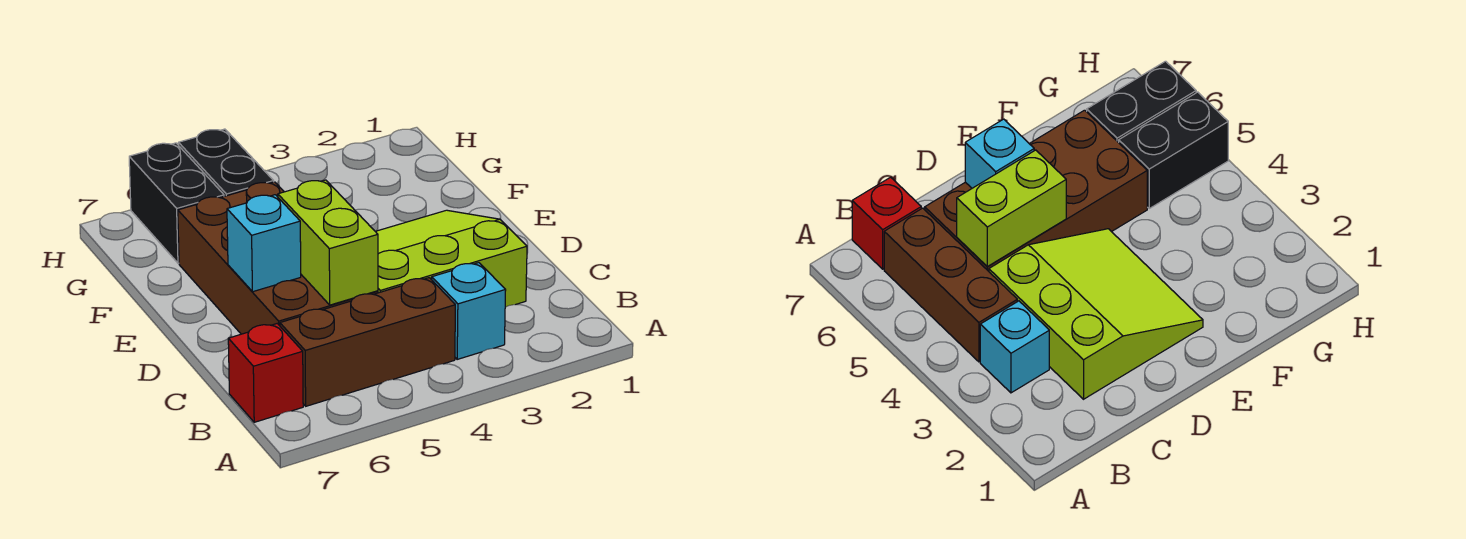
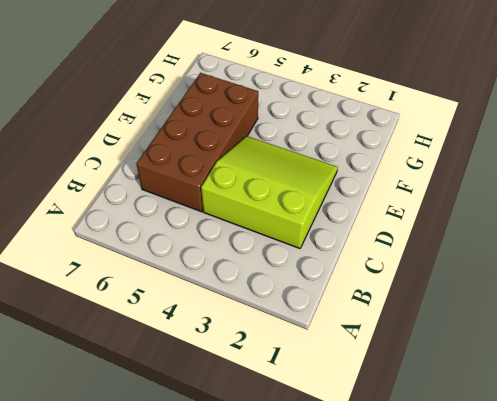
none -> cyan 1x1 brick [432,263,506,359]
none -> brown 1x3 brick [280,278,455,406]

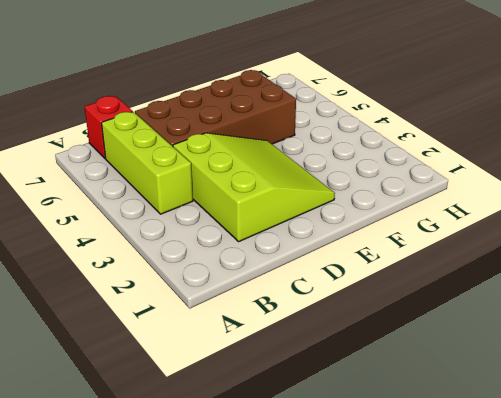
lime 1x3 brick [102,112,193,214] -> brown 1x3 brick [280,278,455,406]
none -> cyan 1x1 brick [432,263,506,359]
none -> black 1x2 brick [178,129,274,196]

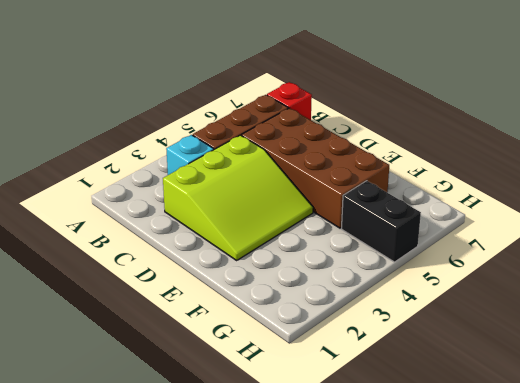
none -> black 1x2 brick [129,143,224,263]
none -> lime 1x2 brick [278,180,378,305]

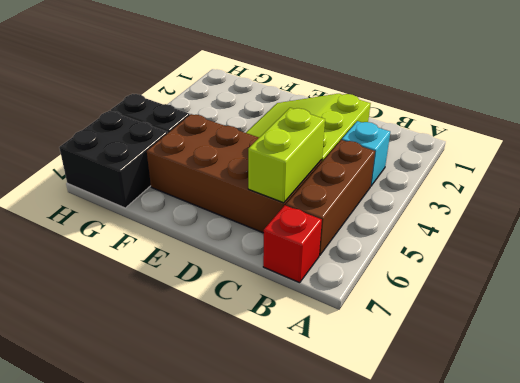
lime 1x2 brick [248,108,325,203] -> lime 1x2 brick turned to [278,180,378,305]
black 2x2 brick [59,111,168,208] -> black 1x2 brick [129,143,224,263]
none -> cyan 1x1 brick [227,195,301,292]

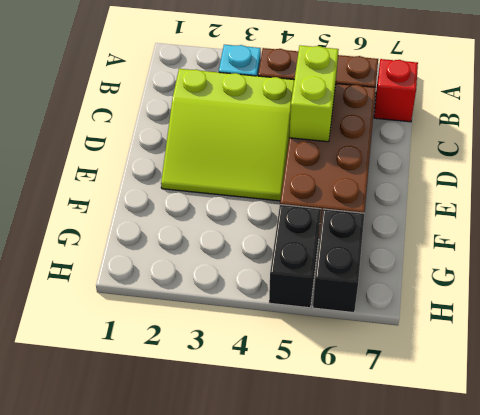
none -> cyan 1x1 brick [227,195,301,292]

